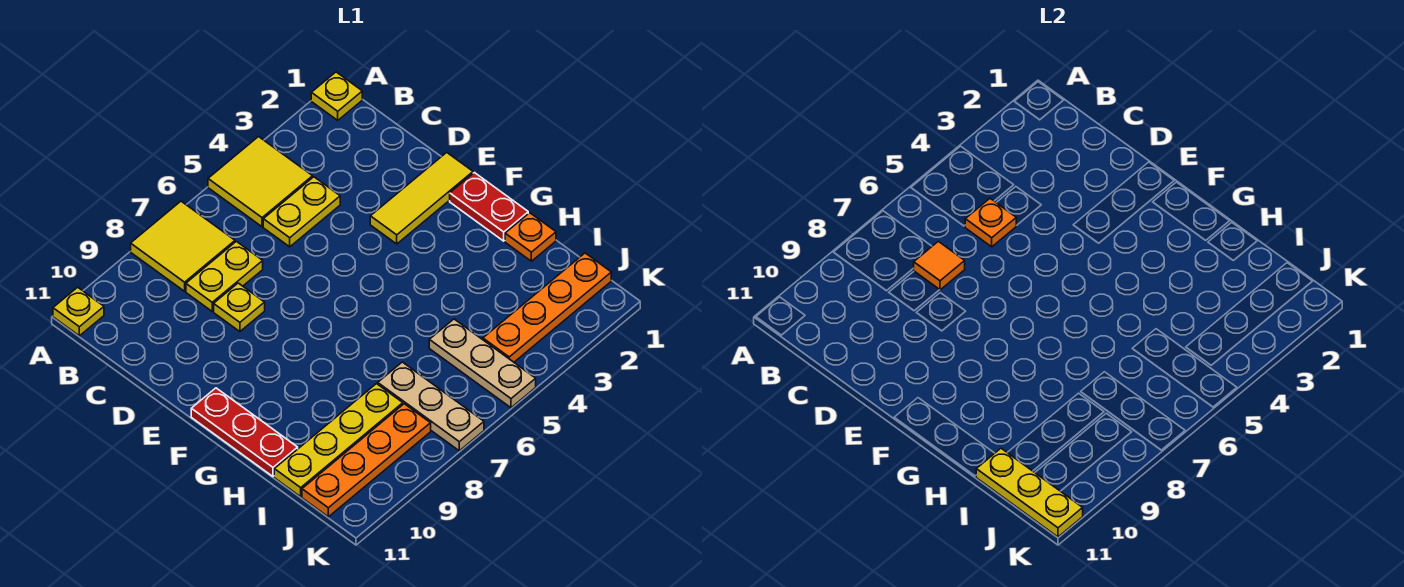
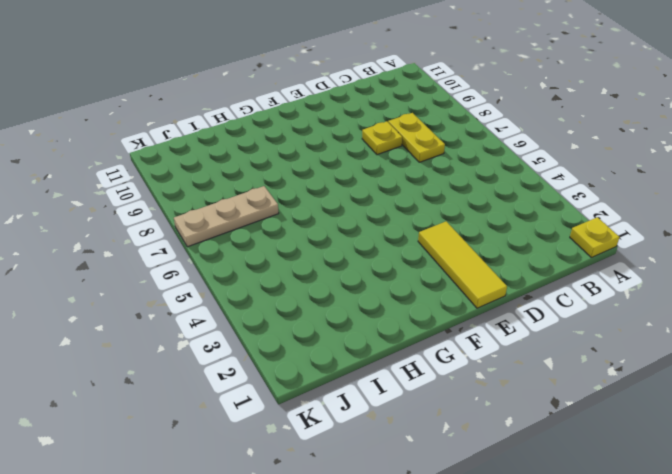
none -> yellow 2x2 tile [208,137,313,227]
none -> yellow 2x2 tile [131,201,235,291]
none -> yellow 1x1 plate [53,287,104,336]

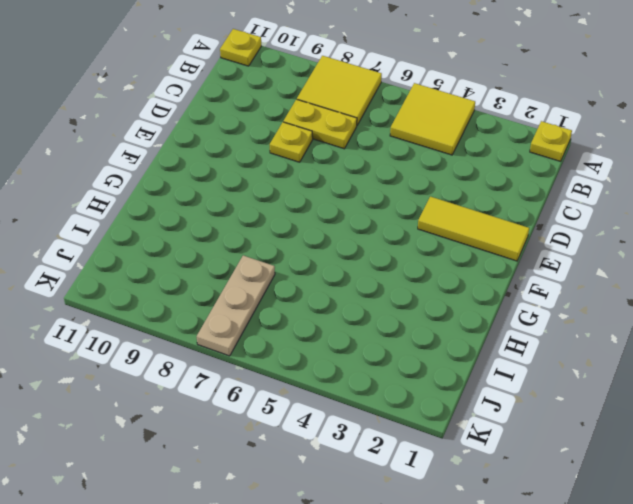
none -> yellow 1x2 plate [263,177,340,247]
none -> red 1x2 plate [450,173,528,241]
none -> red 1x3 plate [191,388,298,476]

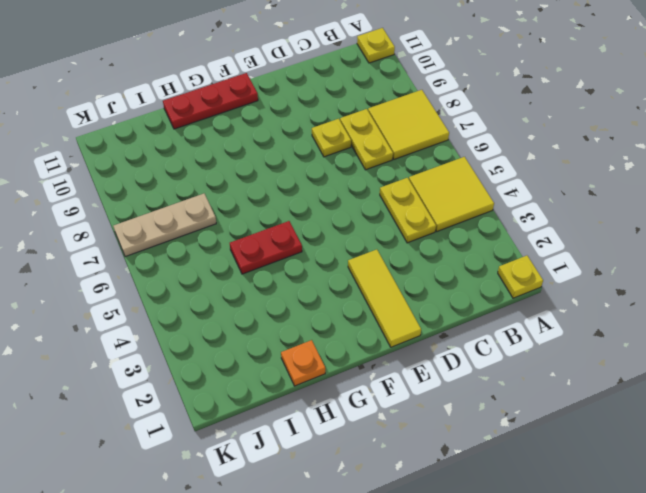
red 1x2 plate [230,221,302,274] -> red 1x2 plate moved to [450,173,528,241]
none -> tan 1x3 plate [429,319,536,408]
none -> yellow 1x4 plate [274,384,403,497]
none -> orange 1x4 plate [483,253,611,362]

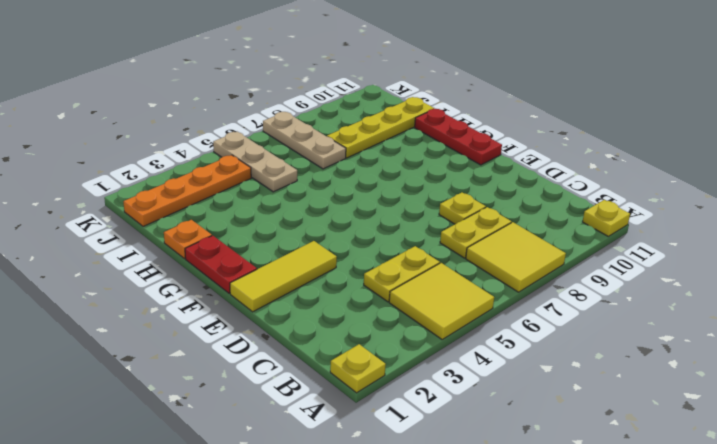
none -> orange 1x4 plate [302,404,431,517]
none -> orange 1x1 plate [965,199,1016,247]
none -> orange 1x1 tile [914,241,965,290]

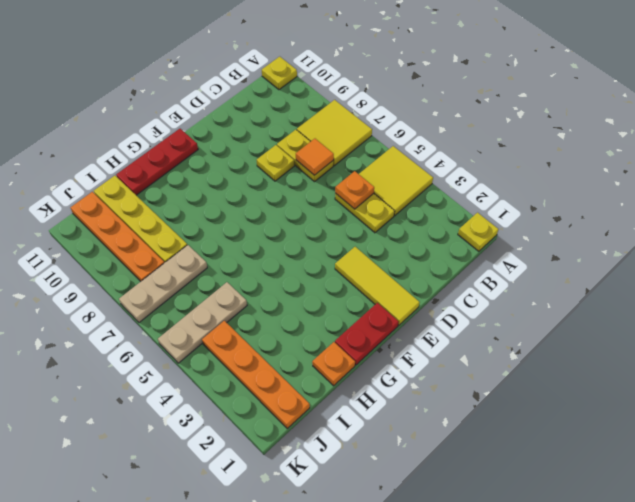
none -> yellow 1x3 plate [976,448,1083,537]

